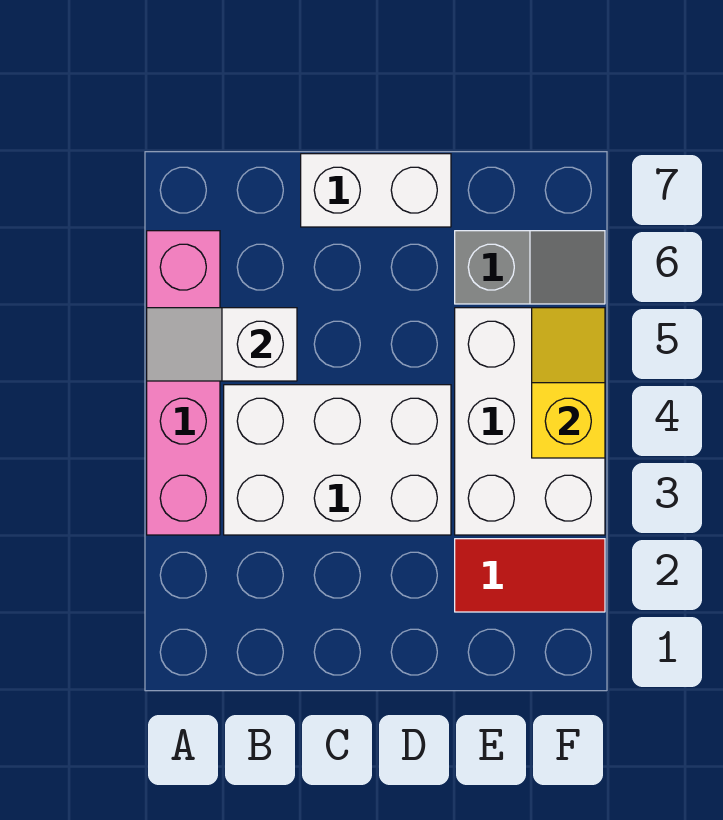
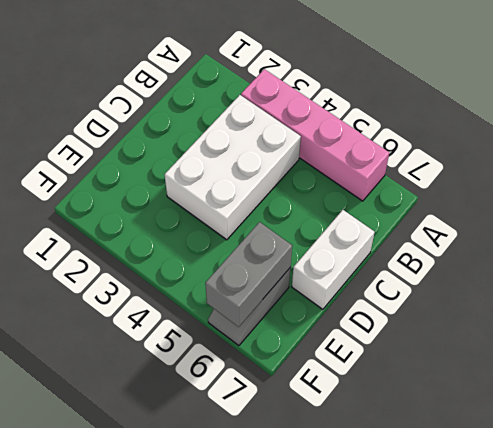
grey 1x2 brick [205,222,292,327] -> none
none -> red 1x2 tile [455,539,605,612]
none -> white 2x3 brick [455,308,605,535]

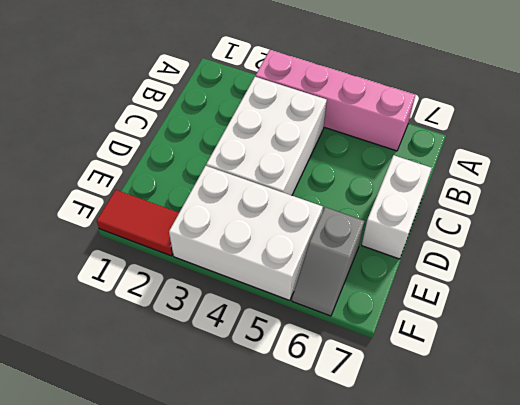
red 1x2 tile [97,190,179,256] -> red 1x2 tile turned to [455,539,605,612]
none -> white 1x2 slope [147,308,297,381]
none -> yellow 1x2 slope [532,308,605,458]

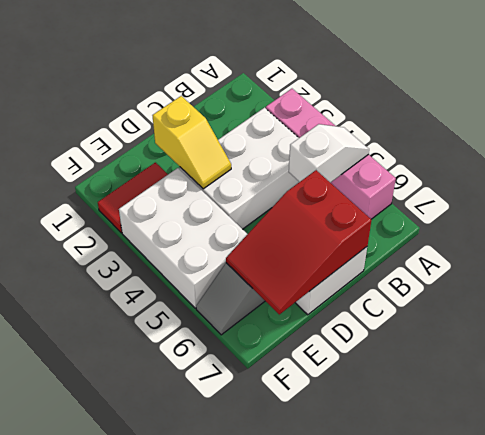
red 2x3 slope [226,170,371,314] -> none
yellow 1x2 slope [152,96,231,189] -> yellow 1x2 slope moved to [532,308,605,458]

